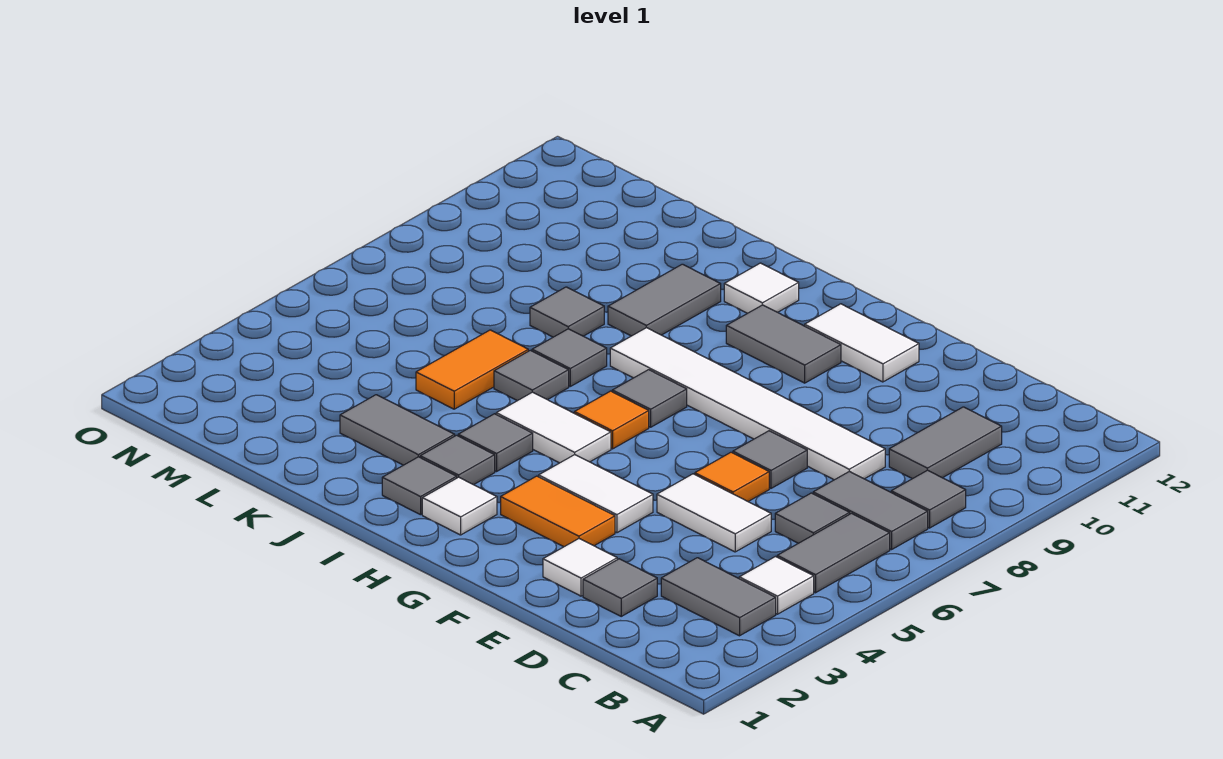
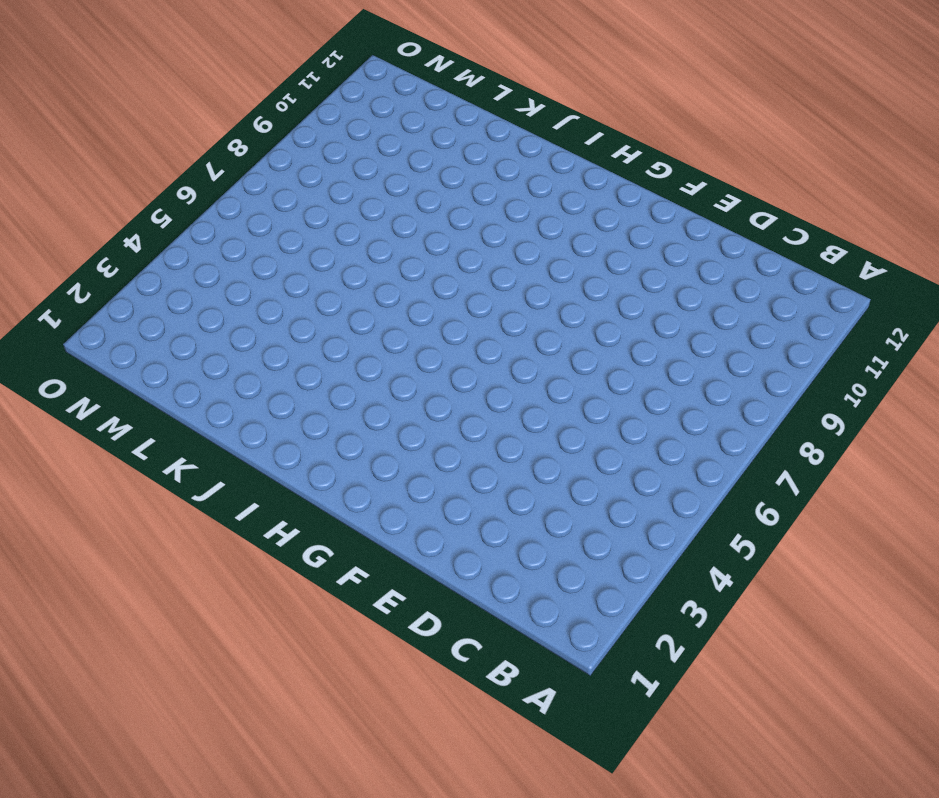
none -> grey 1x2 tile [661,558,776,636]
none -> white 1x1 tile [739,557,814,614]
none -> grey 1x2 tile [777,513,890,593]
none -> grey 1x2 tile [813,471,928,550]

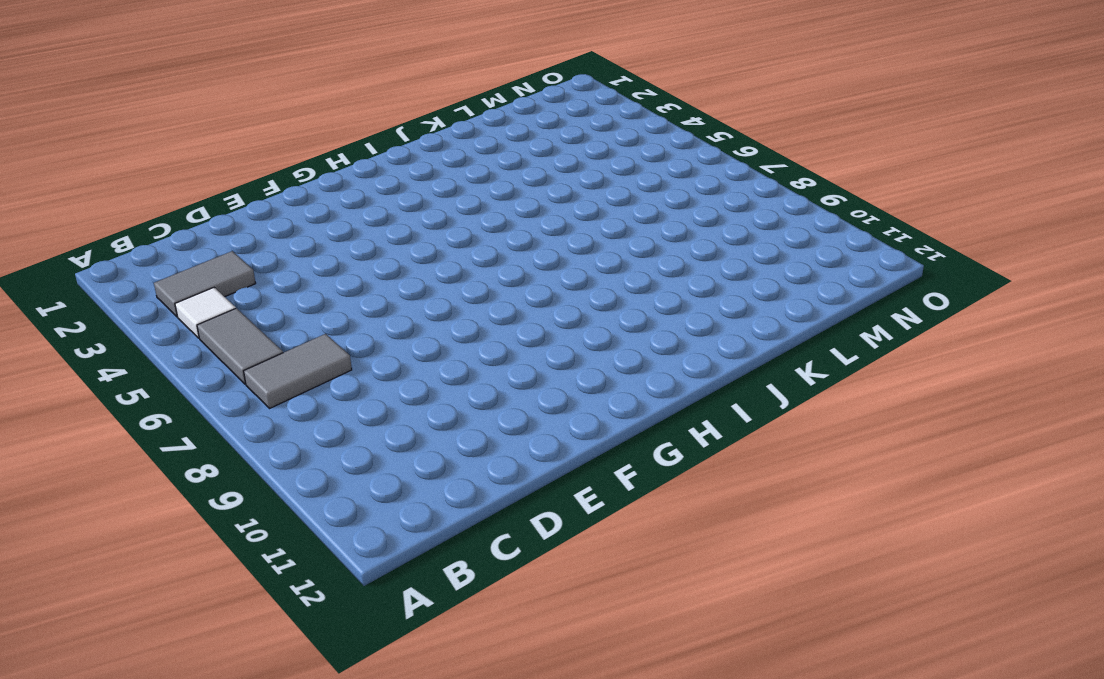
none -> grey 1x1 tile [891,470,966,528]
none -> grey 1x1 tile [775,493,850,543]
none -> grey 1x2 tile [889,407,1002,479]
none -> grey 1x1 tile [583,559,657,616]

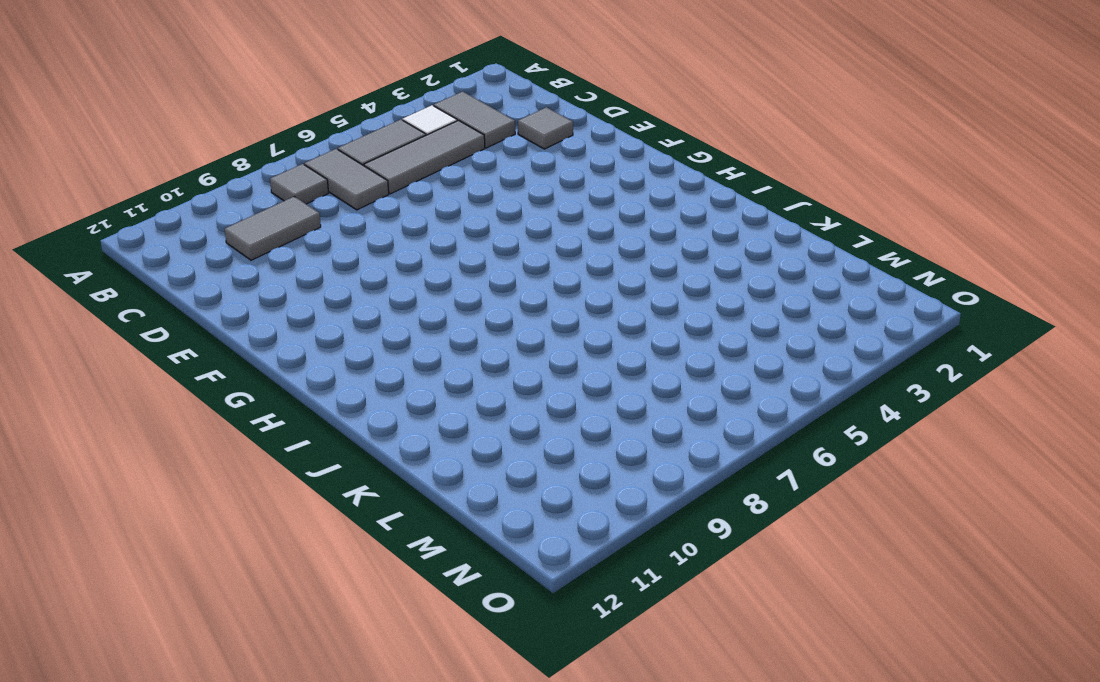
grey 1x3 tile [364,120,485,194] -> grey 1x1 tile [775,493,850,543]
none -> white 1x2 tile [657,474,771,552]
none -> white 1x6 tile [610,328,885,480]
none -> white 1x1 tile [543,539,617,596]
none -> orange 1x1 tile [695,452,769,501]

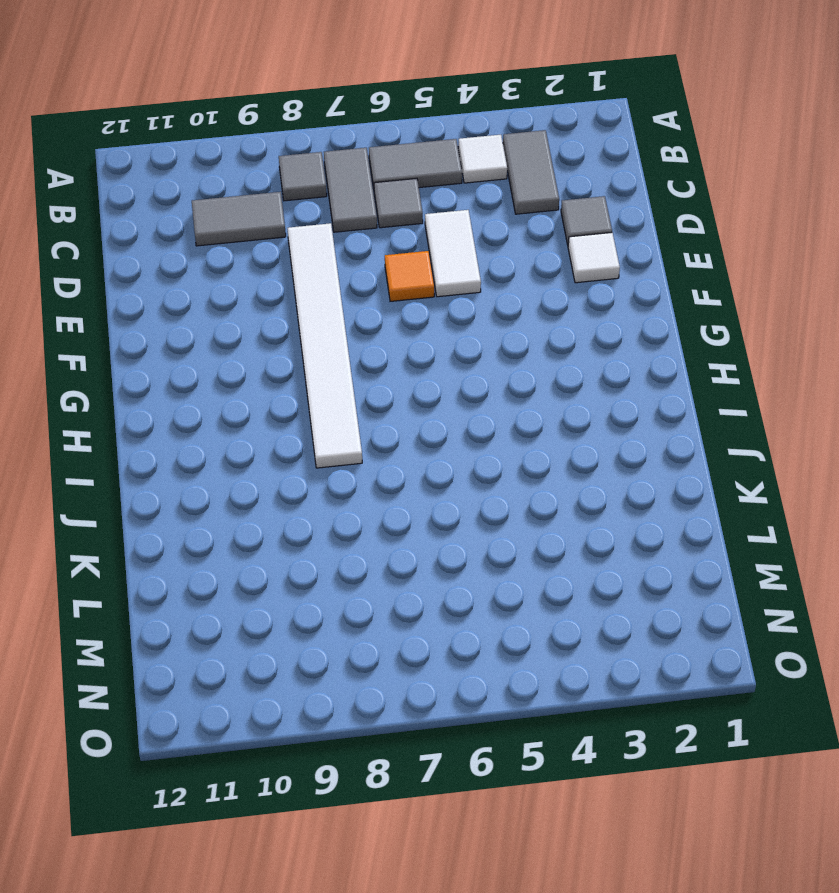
none -> grey 1x1 tile [733,431,807,488]
none -> orange 1x2 tile [501,476,615,547]
none -> white 1x2 tile [539,455,653,533]
none -> white 1x2 tile [805,304,919,382]

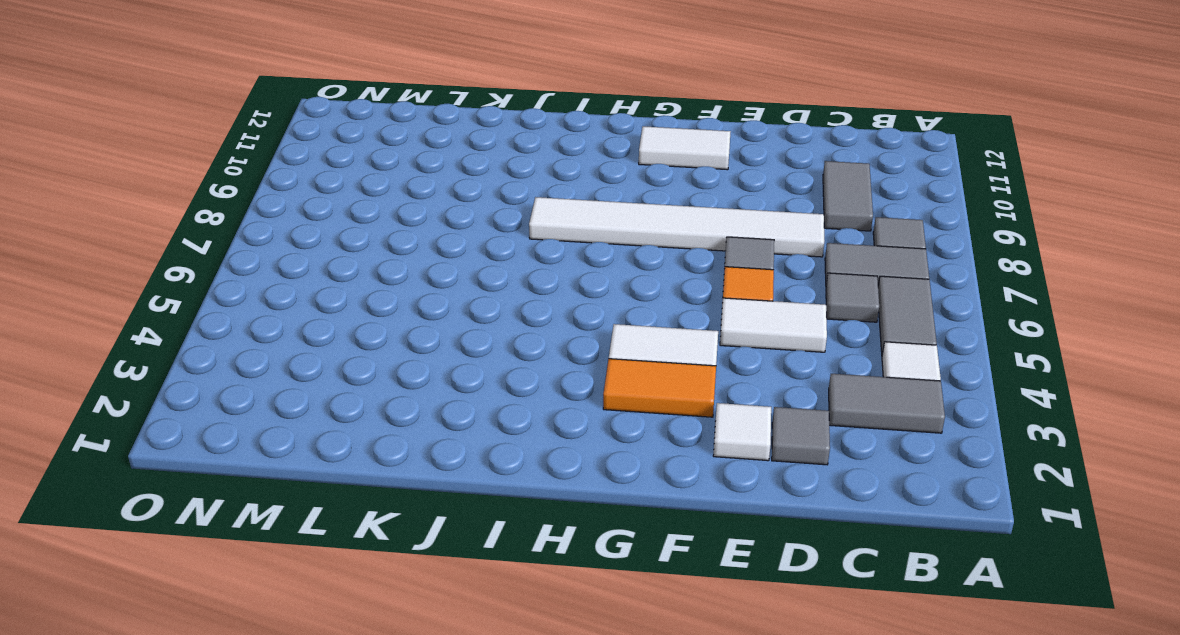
none -> grey 1x2 tile [726,305,841,383]
none -> white 1x1 tile [422,477,497,535]
none -> white 1x2 tile [496,392,611,463]
none -> orange 1x1 tile [574,391,649,449]

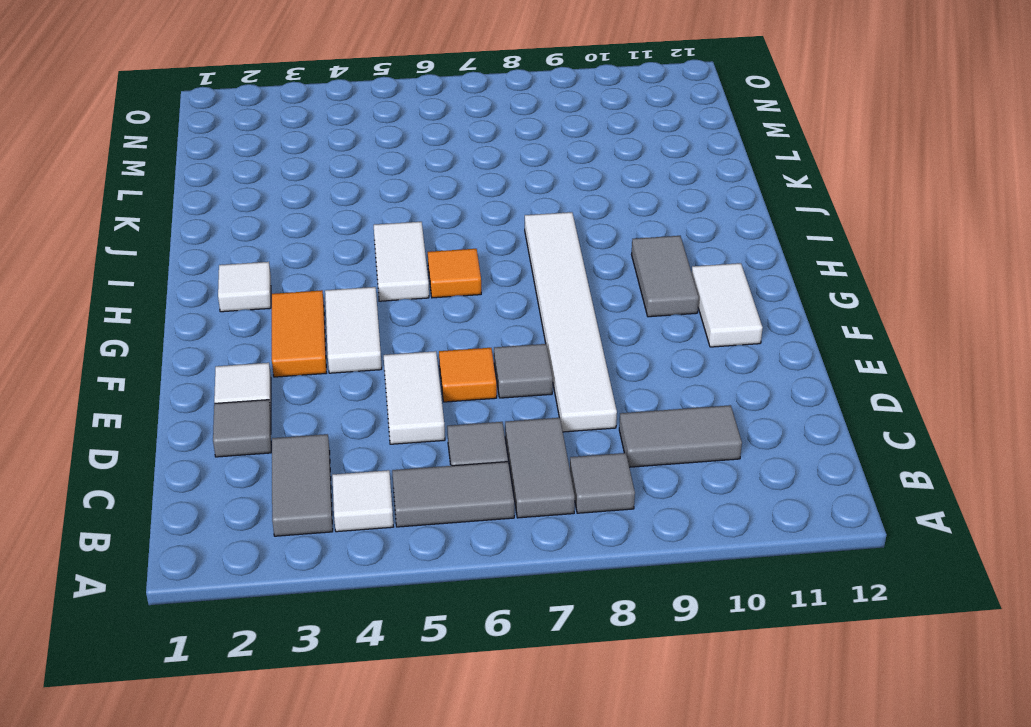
none -> grey 1x1 tile [612,370,687,427]
none -> grey 1x1 tile [382,457,457,515]
none -> grey 1x1 tile [420,435,495,485]
none -> grey 1x1 tile [458,414,533,472]

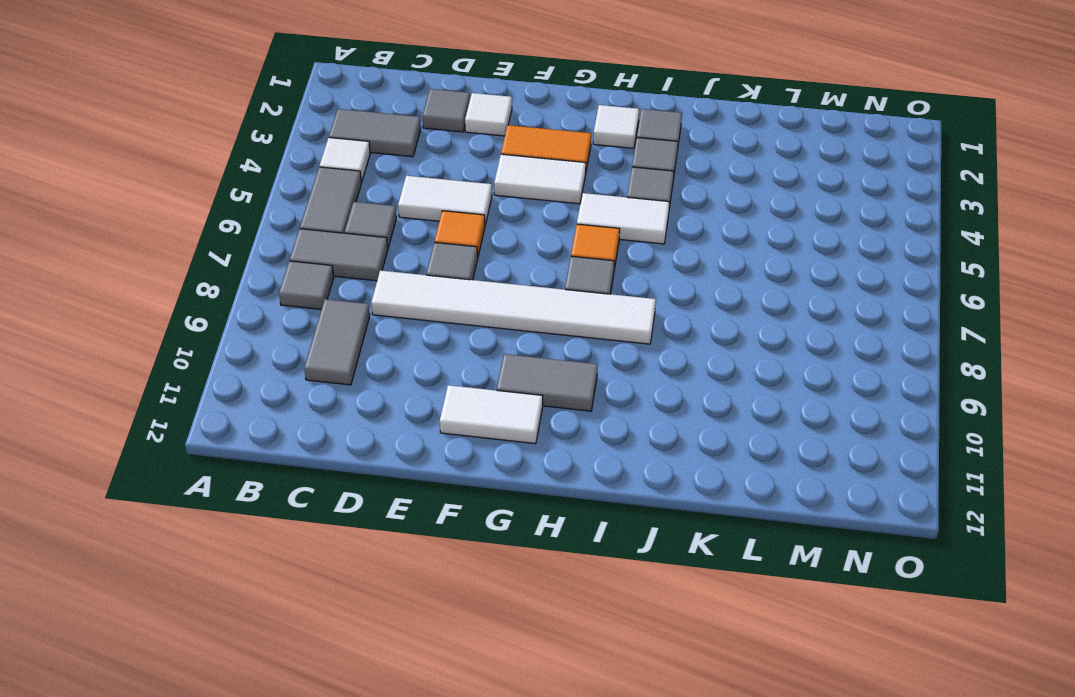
none -> white 1x1 tile [724,263,799,313]
none -> grey 1x2 tile [340,395,455,465]
none -> grey 1x1 tile [494,350,569,401]
none -> grey 1x1 tile [532,329,607,386]

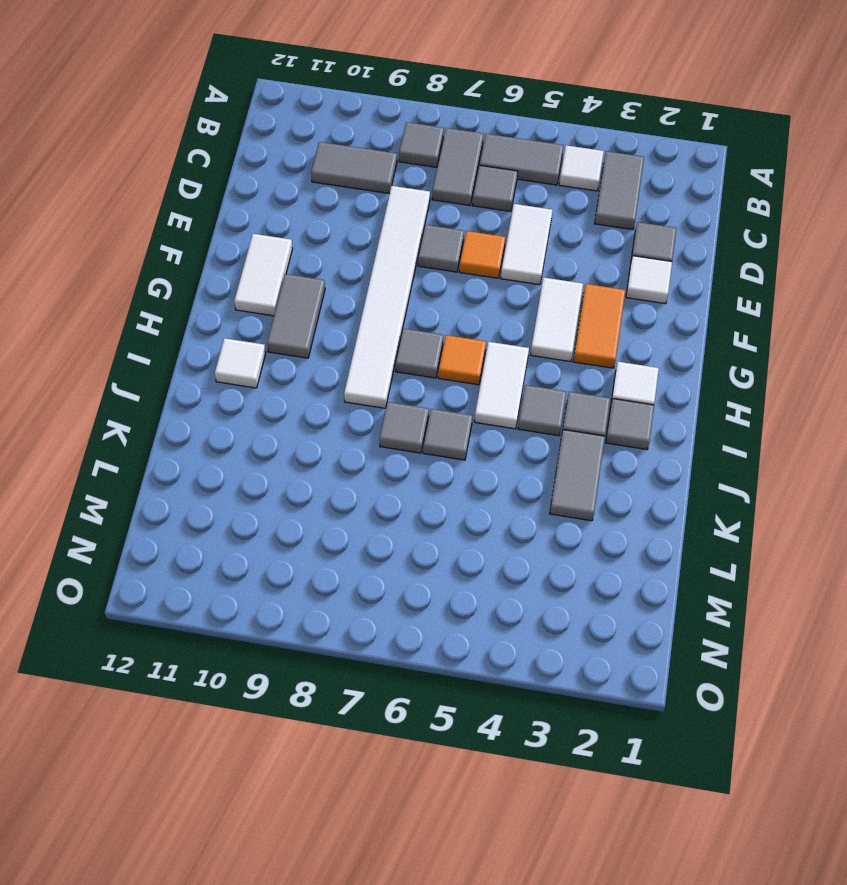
none -> grey 1x2 tile [608,264,721,336]
none -> orange 1x2 tile [416,330,528,409]
none -> grey 1x1 tile [530,287,604,337]

